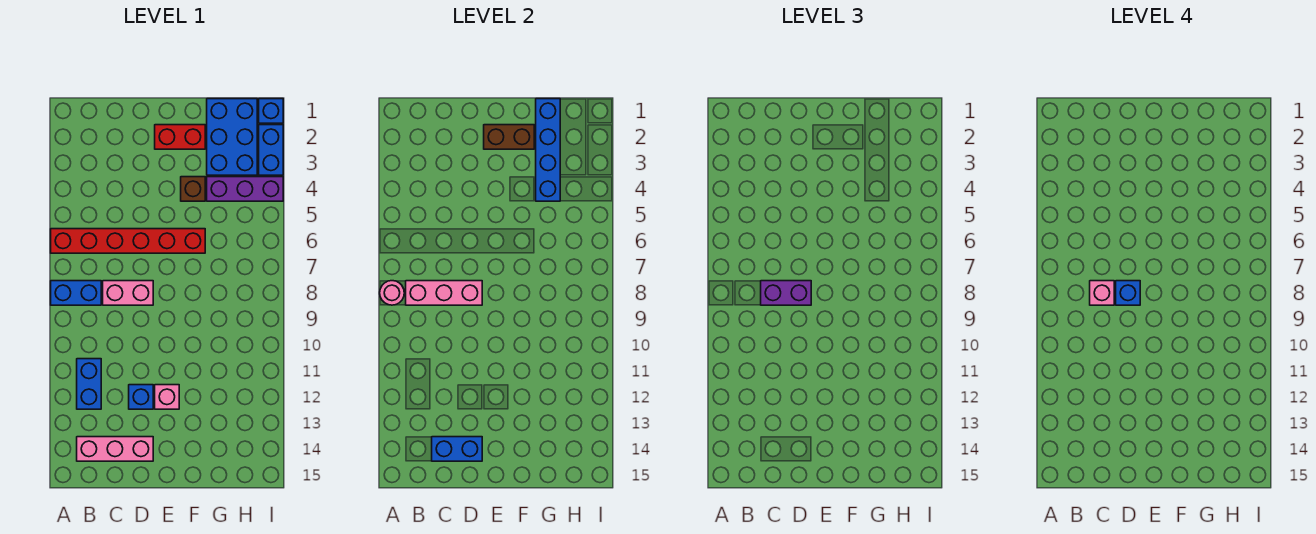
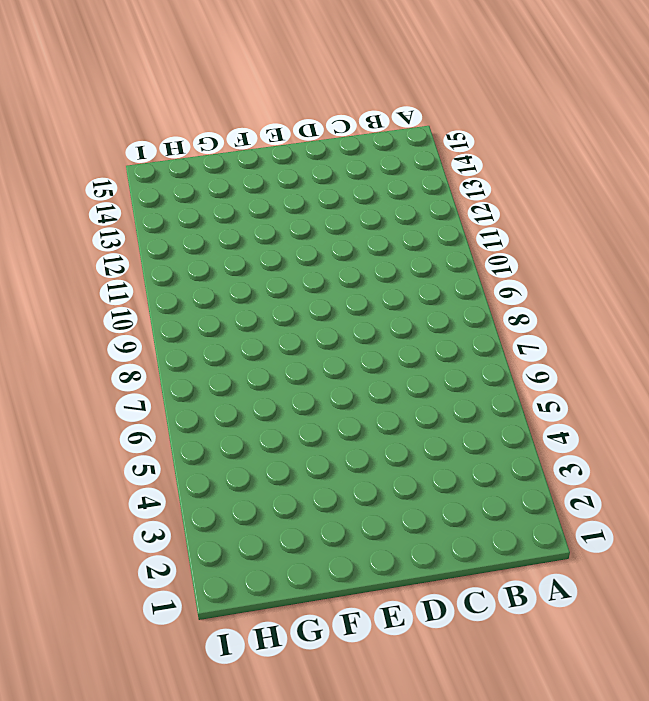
none -> red 1x6 brick [51,229,205,253]
none -> blue 1x2 brick [51,281,101,305]
none -> blue 1x2 brick [77,359,101,409]

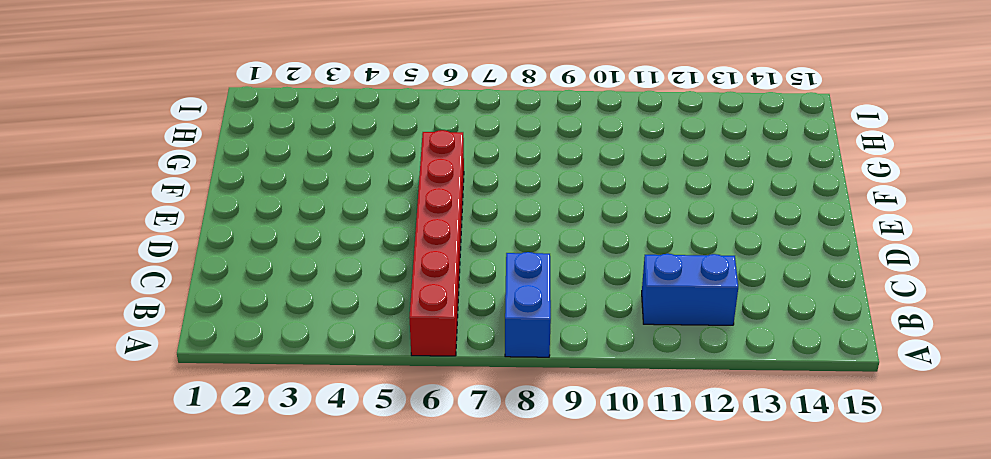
none -> pink 1x3 brick [77,437,153,461]
none -> pink 1x2 brick [103,281,153,305]
none -> blue 1x1 brick [129,385,153,409]

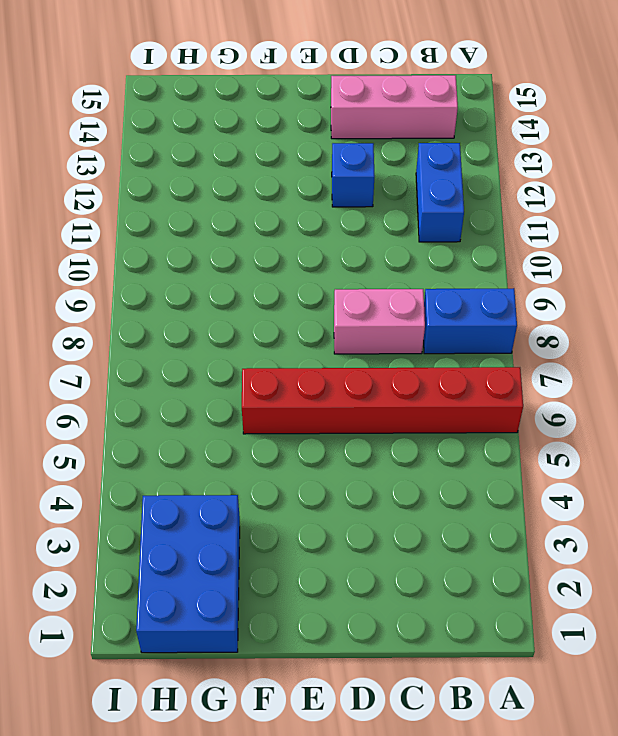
none -> red 1x2 brick [155,125,205,149]
none -> pink 1x1 brick [155,385,179,409]
none -> brown 1x1 brick [181,177,205,201]

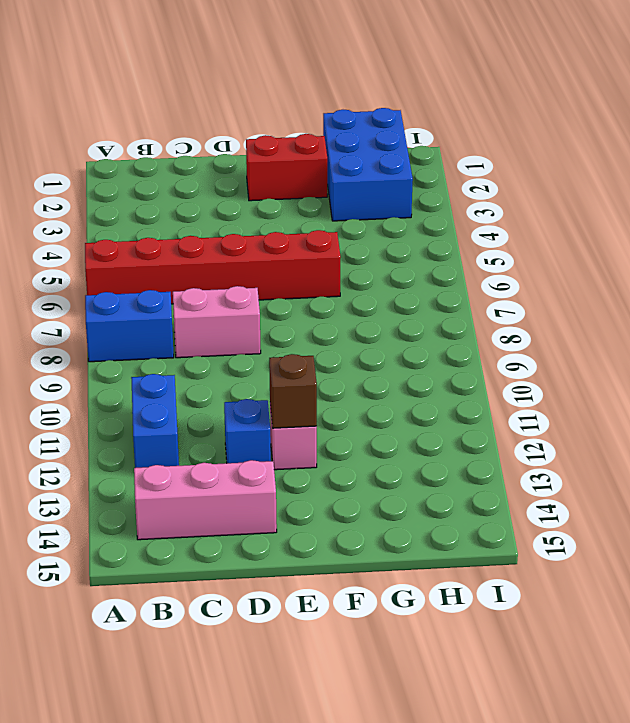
brown 1x1 brick [269,354,317,428] -> brown 1x1 brick moved to [181,177,205,201]
none -> purple 1x3 brick [207,177,283,201]
none -> blue 1x1 brick [259,99,283,123]
none -> blue 1x2 brick [259,125,283,175]

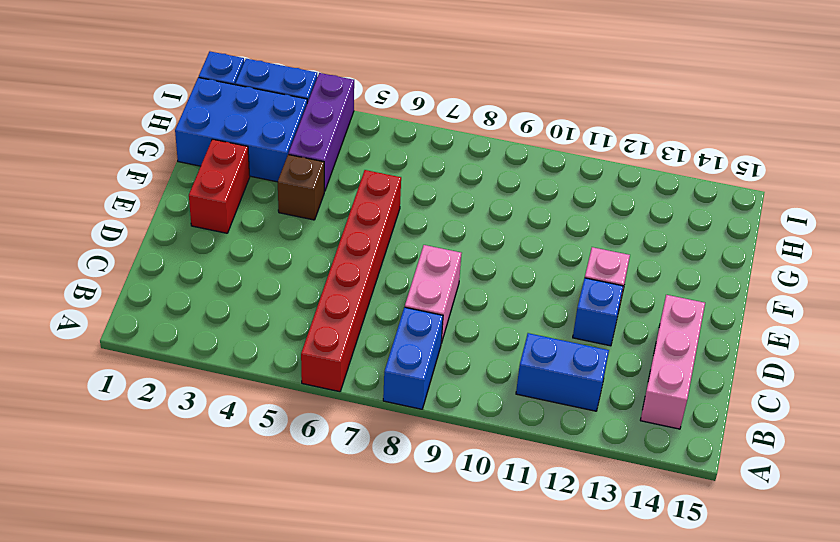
none -> pink 1x1 round brick [380,281,404,305]
none -> pink 1x3 brick [406,281,482,305]
none -> blue 1x2 brick [432,437,482,461]

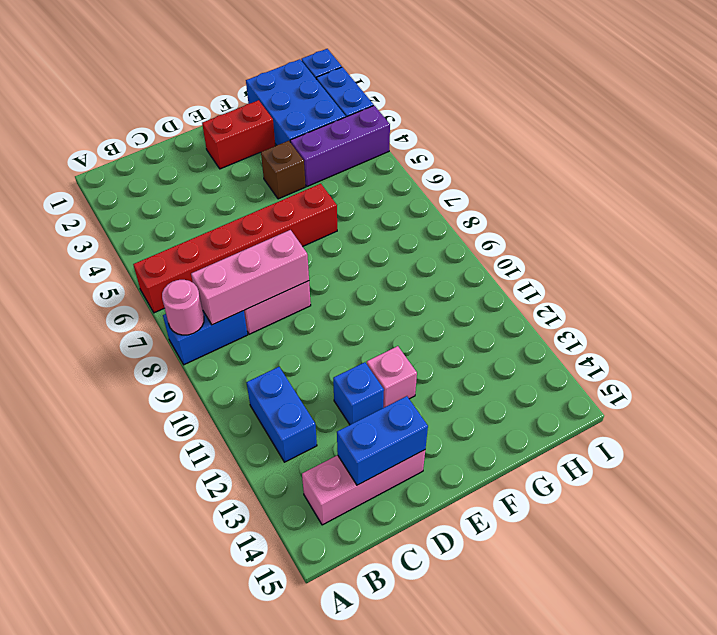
none -> brown 1x2 brick [484,125,534,149]
none -> blue 1x4 brick [536,99,560,201]
none -> purple 1x2 brick [761,281,811,305]

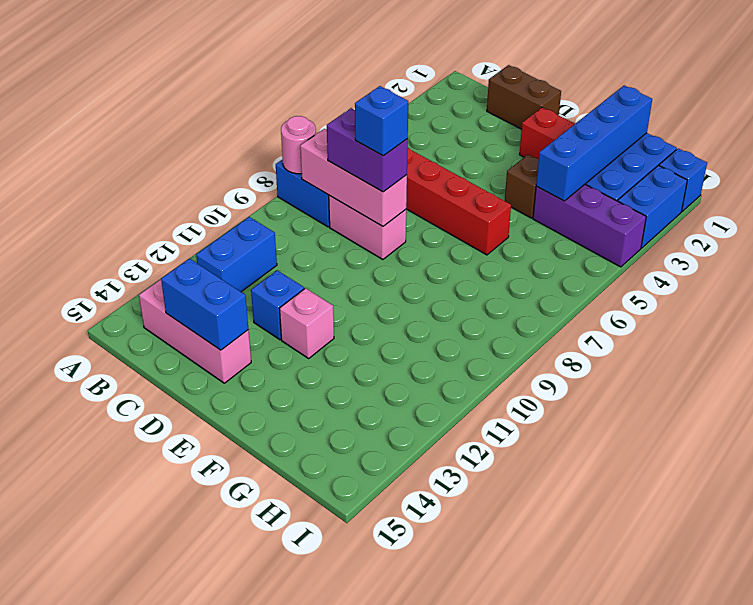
brown 1x2 brick [487,65,561,129] -> brown 1x2 brick moved to [484,125,534,149]
none -> pink 1x1 brick [1090,281,1114,305]

